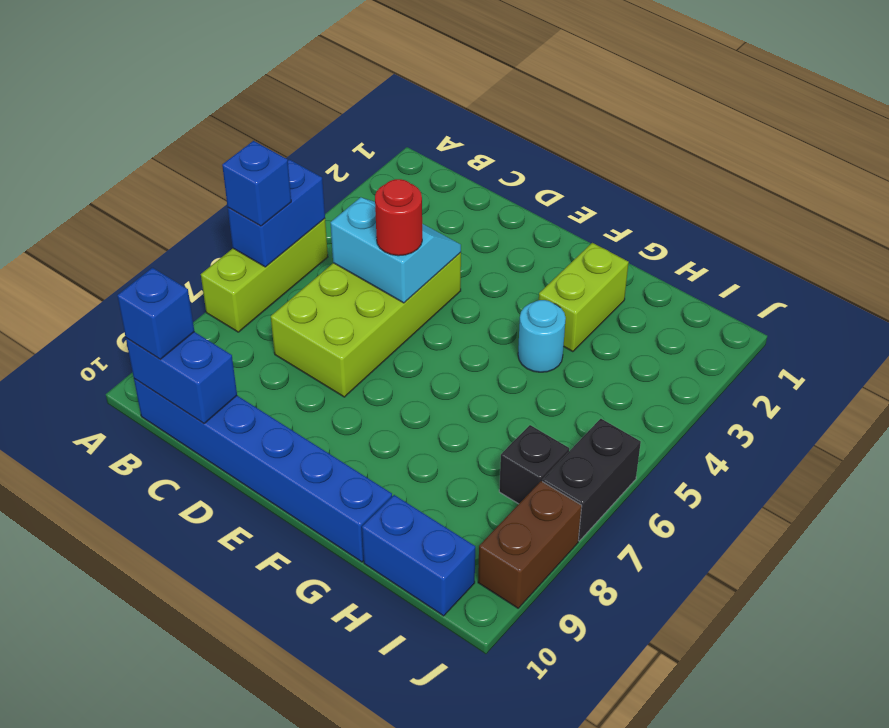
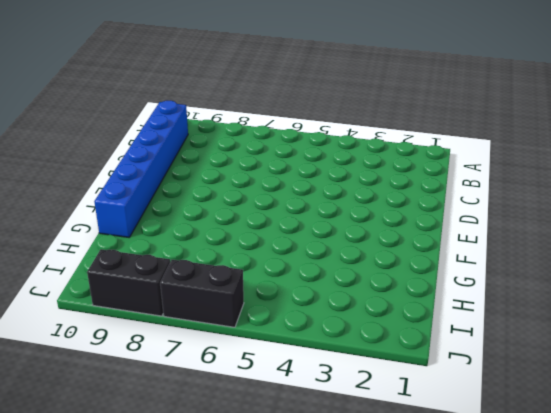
black 1x2 brick [87,249,170,316] -> brown 1x2 brick [478,481,582,608]
none -> lime 1x3 brick [201,219,328,332]
none -> lime 2x4 brick [271,252,461,397]
none -> lime 1x2 brick [539,243,629,352]

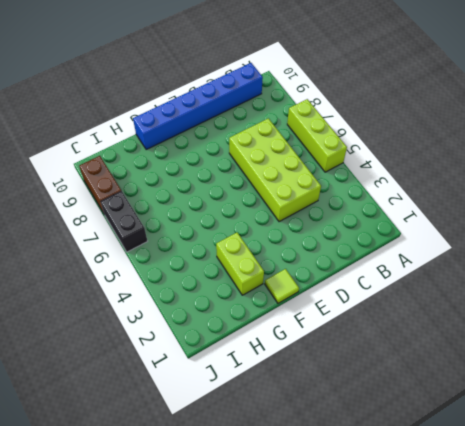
lime 1x1 tile [265,269,299,303] -> none
none -> cyan 1x1 round brick [518,300,566,372]
none -> blue 1x2 brick [362,495,475,616]
none -> black 1x1 brick [499,425,569,504]

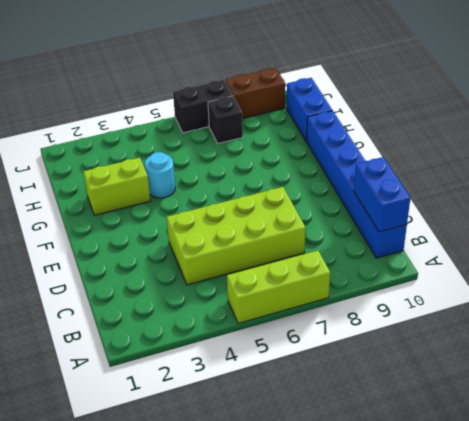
none -> blue 1x2 brick [228,159,325,267]
none -> cyan 2x2 slope [330,197,461,303]
none -> blue 1x1 brick [222,141,291,226]

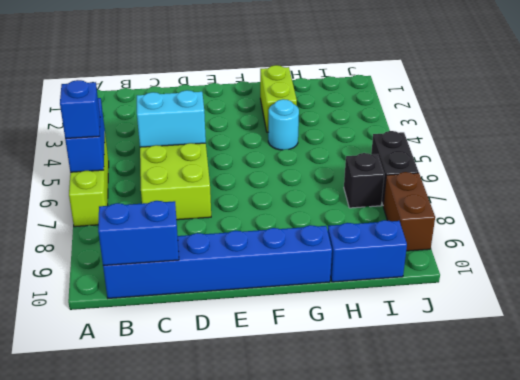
none -> blue 1x1 brick [117,268,194,359]
none -> red 1x1 round brick [375,179,422,256]

